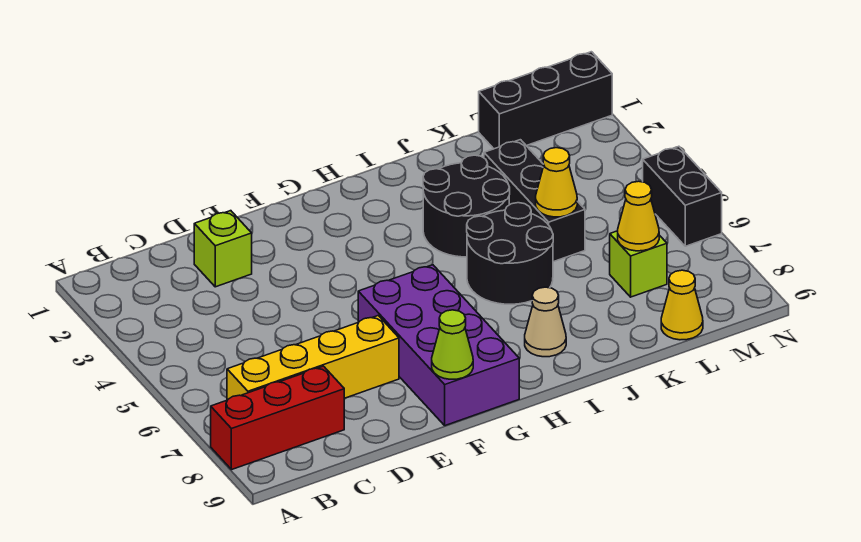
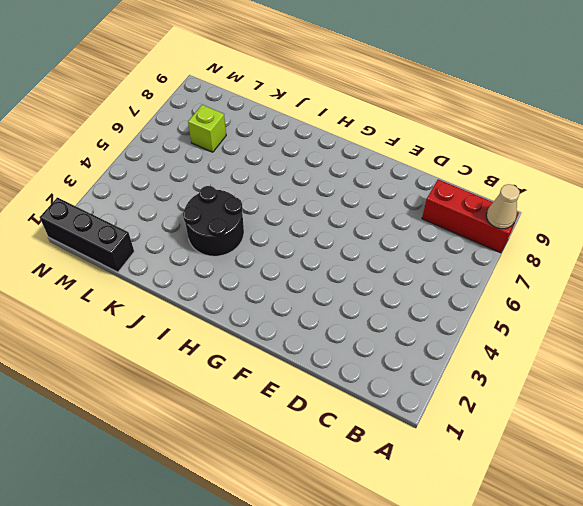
tan 1x1 cone [486,184,520,229] -> tan 1x1 cone moved to [525,287,566,357]
none -> yellow 1x4 brick [227,316,399,400]
none -> lime 1x1 brick [194,211,252,287]
none -> purple 2x4 brick [358,265,519,426]

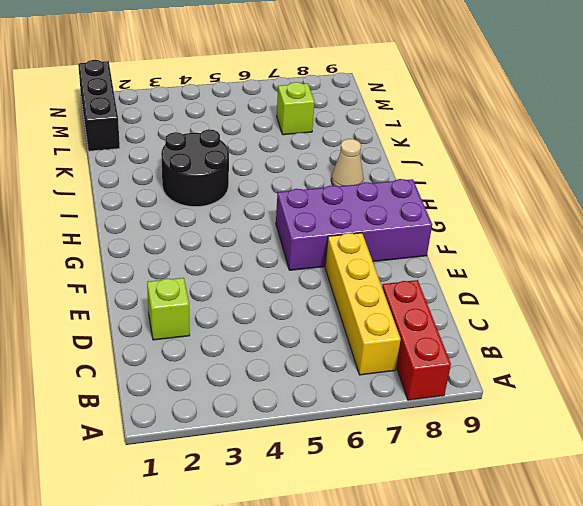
none -> black 2x2 round brick [467,203,553,304]
none -> black 1x3 brick [484,140,585,262]
none -> yellow 1x1 cone [661,270,703,340]

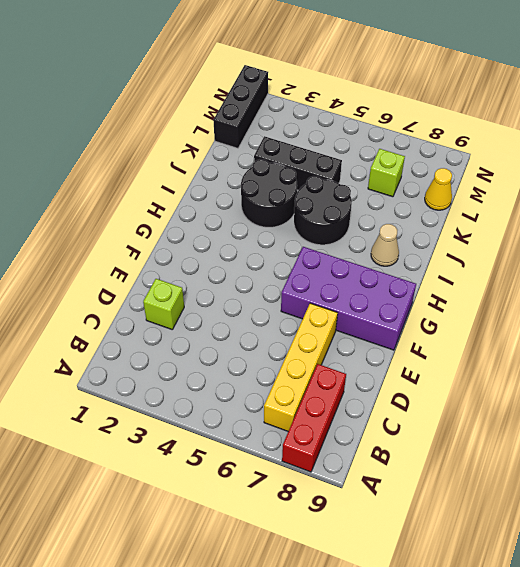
none -> black 1x2 brick [643,146,722,246]
none -> lime 1x1 cone [432,310,473,379]
none -> yellow 1x1 cone [536,148,577,217]

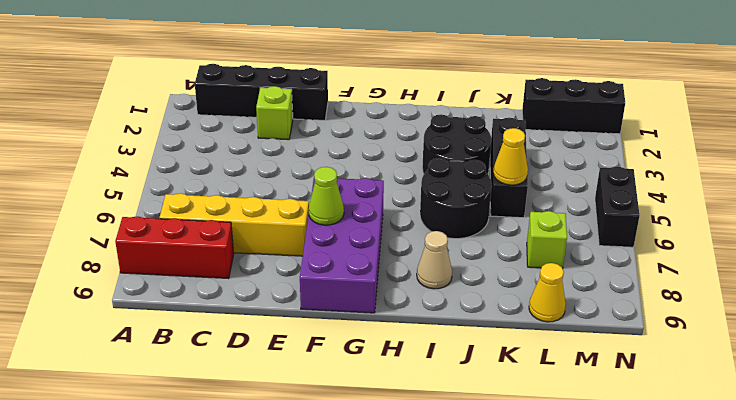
black 1x4 brick [195,64,328,120] -> none
lime 1x1 cone [309,167,344,225] -> lime 1x1 cone moved to [432,310,473,379]
none -> yellow 1x1 cone [618,181,659,251]

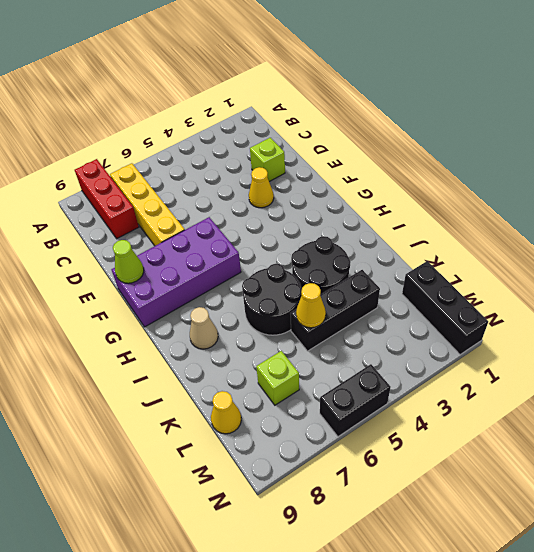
yellow 1x1 cone [249,167,274,208] -> yellow 1x1 cone moved to [618,181,659,251]

